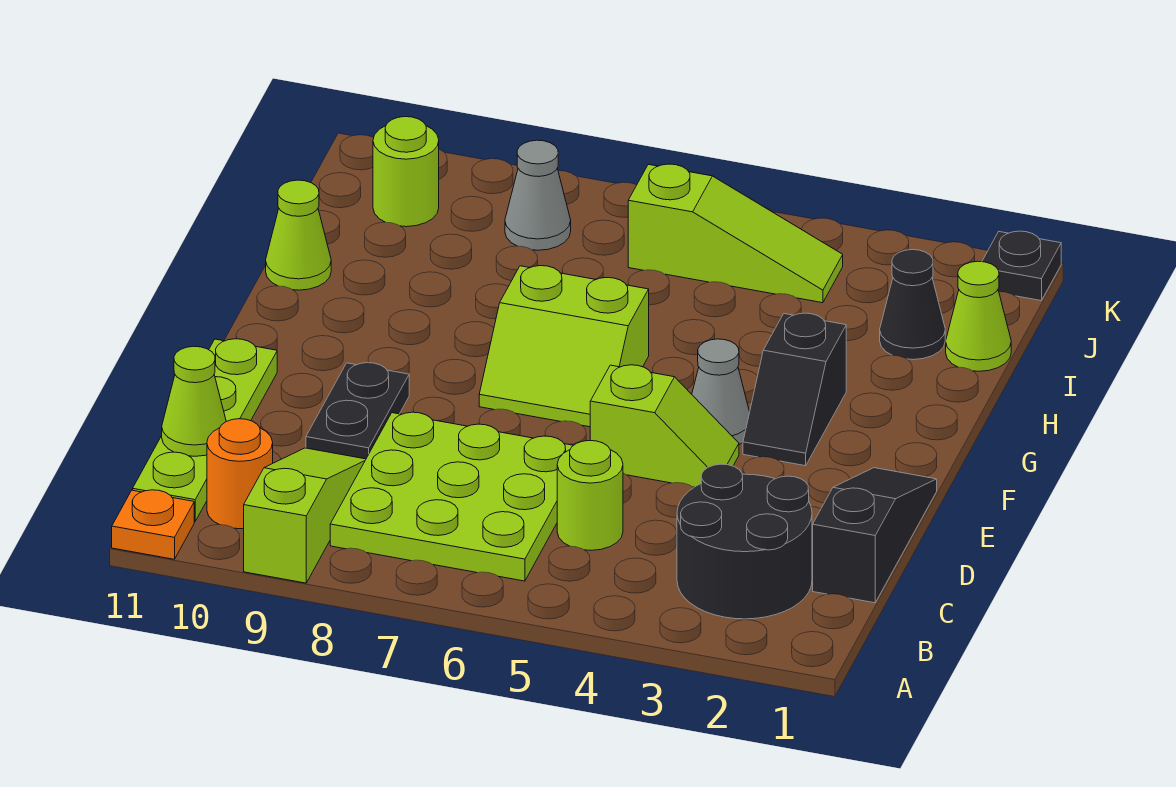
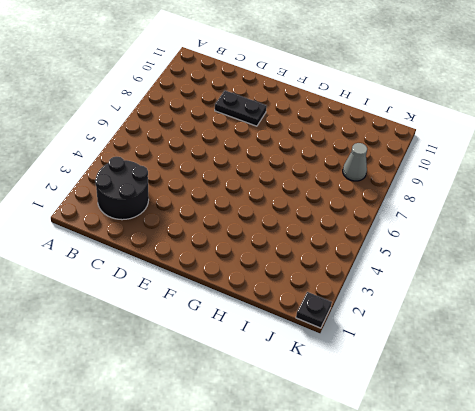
none -> lime 1x3 slope [244,448,366,583]
none -> orange 1x1 plate [112,490,194,559]
none -> lime 3x3 plate [330,412,573,581]

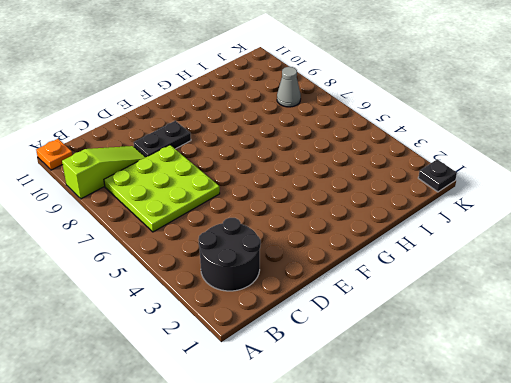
none -> orange 1x1 round brick [207,419,273,529]
none -> lime 1x4 plate [133,339,277,522]
none -> black 1x3 slope [813,468,937,603]

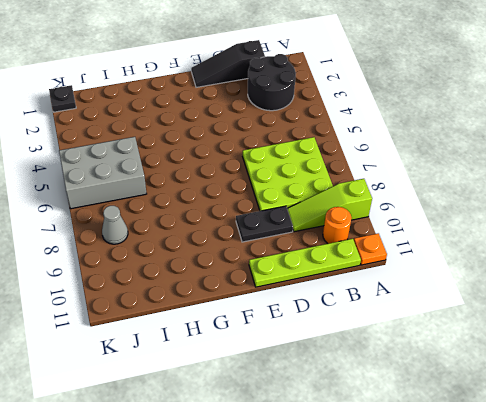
grey 2x3 brick [59,137,147,209] -> lime 1x3 slope [628,164,843,303]
none -> lime 1x1 round brick [557,441,623,550]
none -> lime 1x2 slope [590,365,739,487]
none -> black 1x2 slope [743,313,846,466]

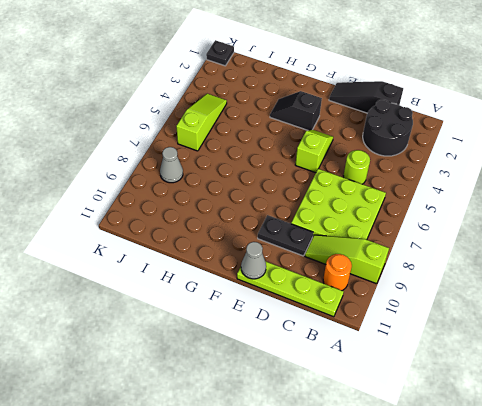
grey 1x1 cone [241,242,266,279] -> grey 1x1 cone moved to [692,339,750,444]
black 1x2 slope [270,91,322,130] -> black 1x2 slope turned to [743,313,846,466]
none -> orange 1x1 plate [112,490,194,559]
none -> lime 2x2 slope [479,266,649,427]
none -> lime 1x1 cone [266,180,331,290]

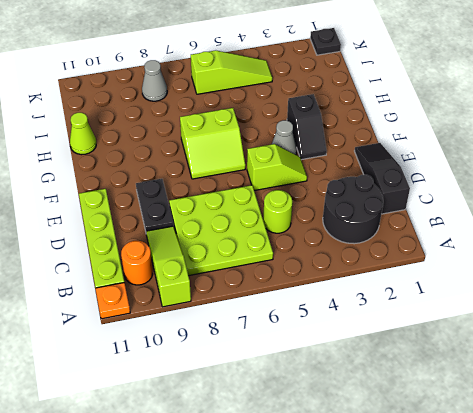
none -> lime 1x1 cone [946,261,1011,371]
none -> black 1x1 cone [880,250,945,360]
none -> lime 1x1 round brick [373,117,439,227]

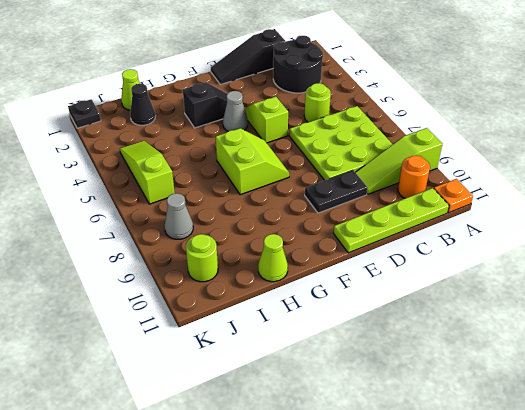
none -> lime 1x1 cone [162,346,226,456]

